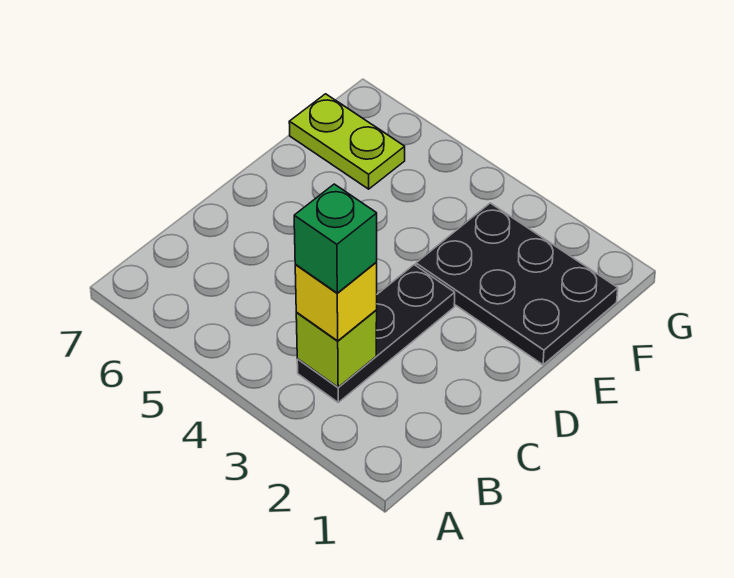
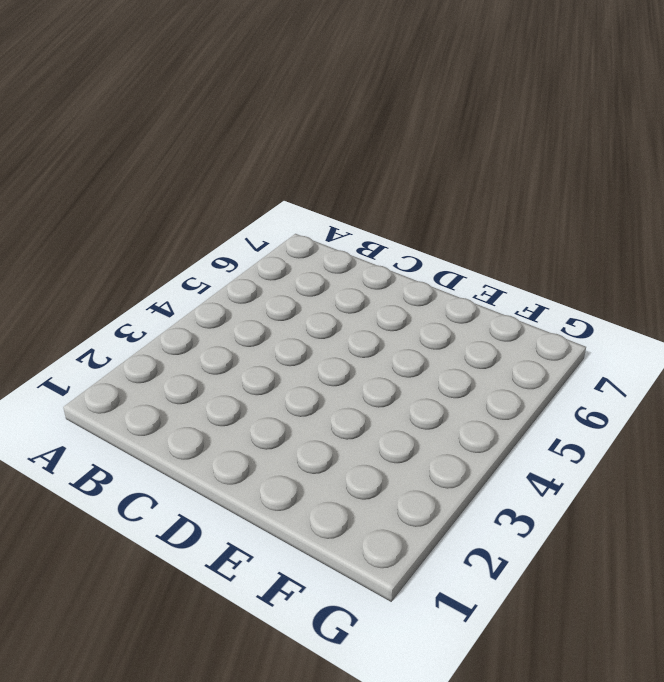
none -> black 1x3 plate [297,265,455,402]
none -> black 2x3 plate [416,203,618,365]

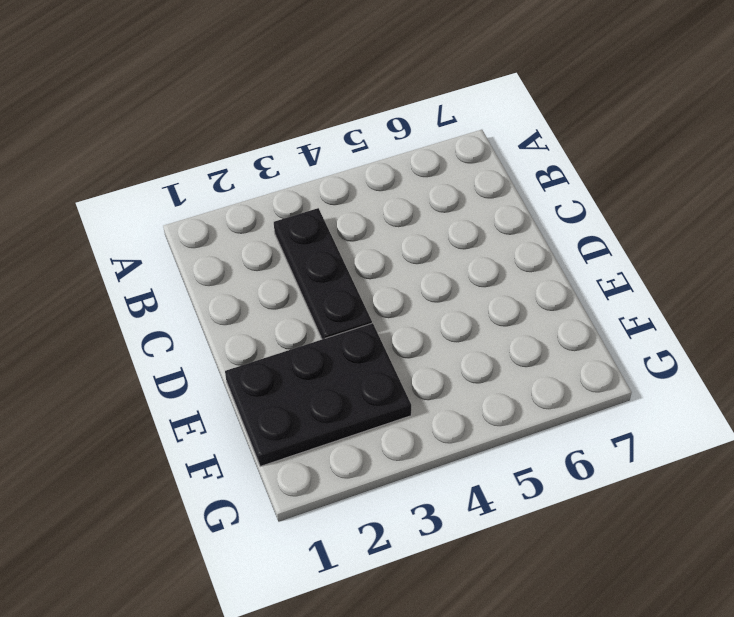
none -> lime 1x2 plate [289,94,405,189]
none -> lime 1x1 brick [296,310,377,387]

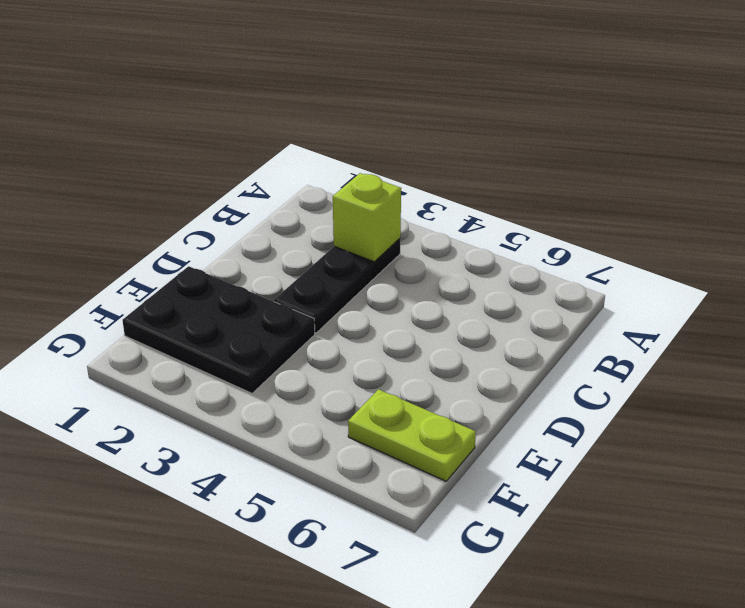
none -> yellow 1x1 brick [295,262,377,341]
none -> green 1x1 brick [294,184,377,293]

